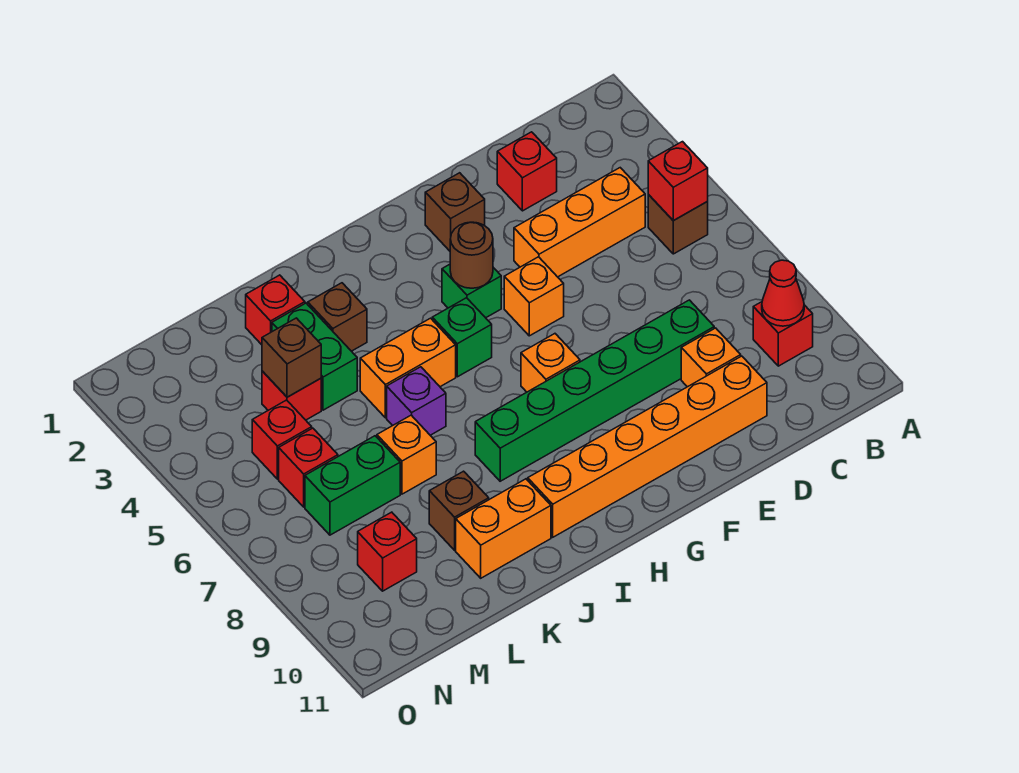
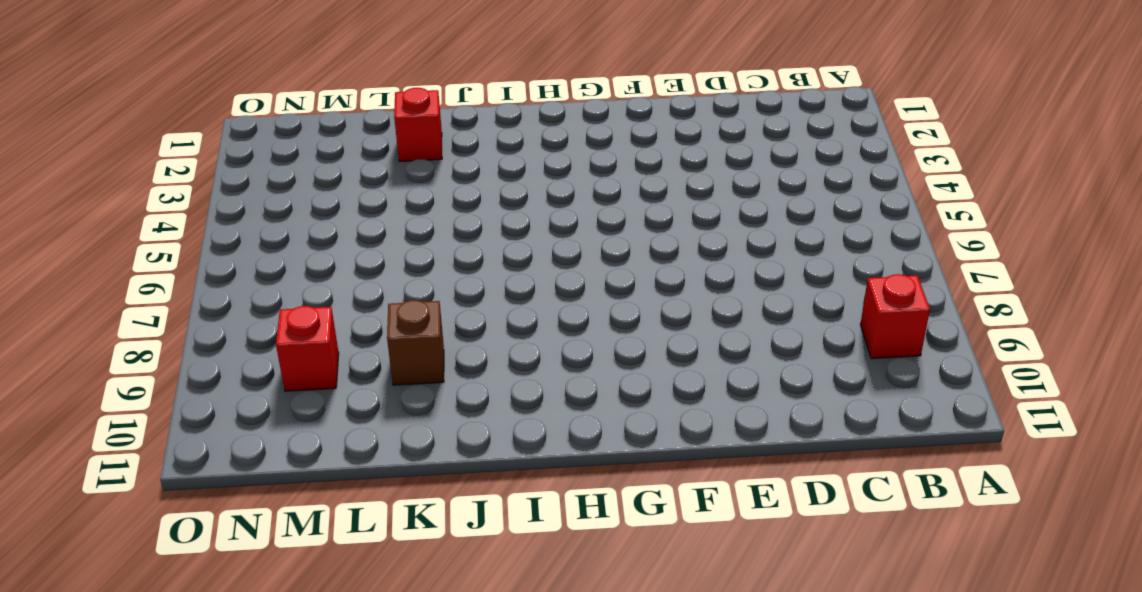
none -> brown 1x1 brick [648,195,708,254]
none -> orange 1x3 brick [514,168,645,277]
none -> red 1x1 brick [497,132,557,211]

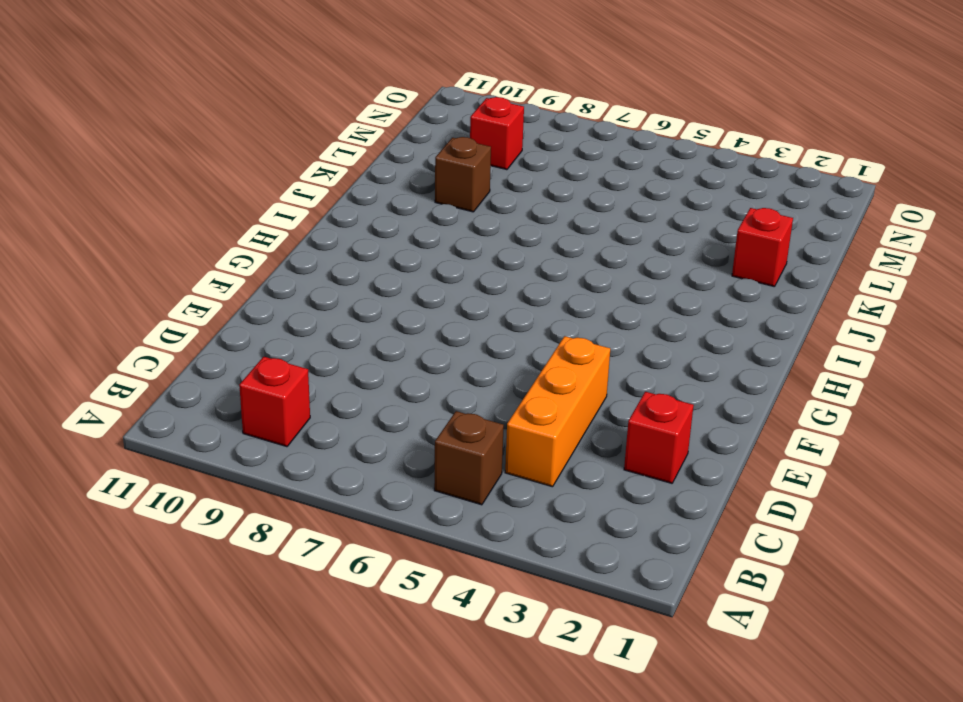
none -> green 1x6 brick [475,300,714,481]
none -> orange 1x1 brick [681,328,741,387]
none -> orange 1x6 brick [528,356,767,537]

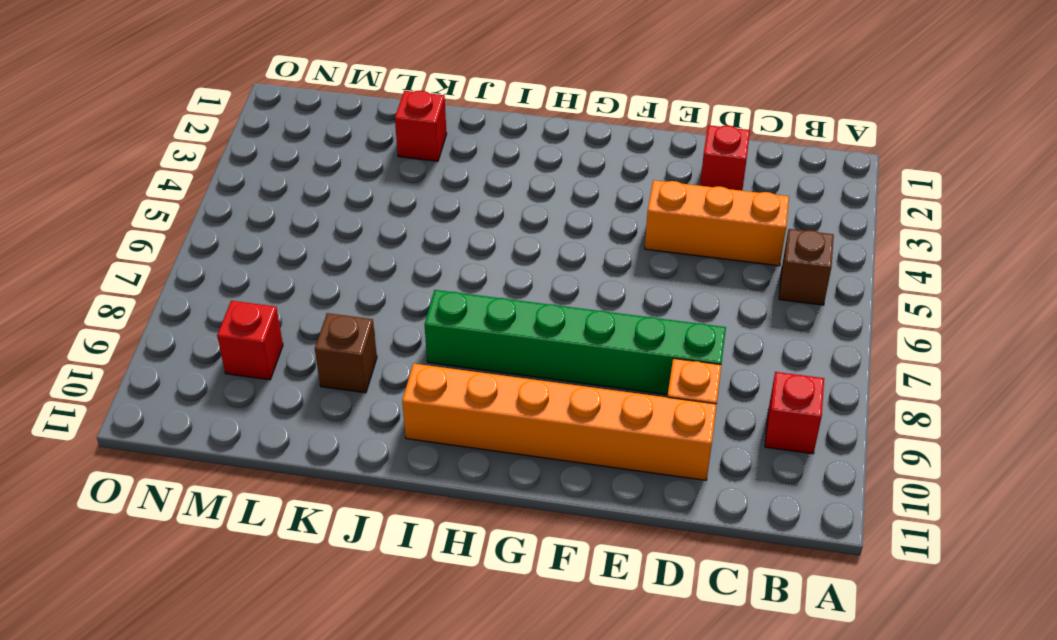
none -> brown 1x1 brick [425,173,485,251]
none -> orange 1x1 brick [504,257,564,336]
none -> green 1x1 brick [442,264,501,318]

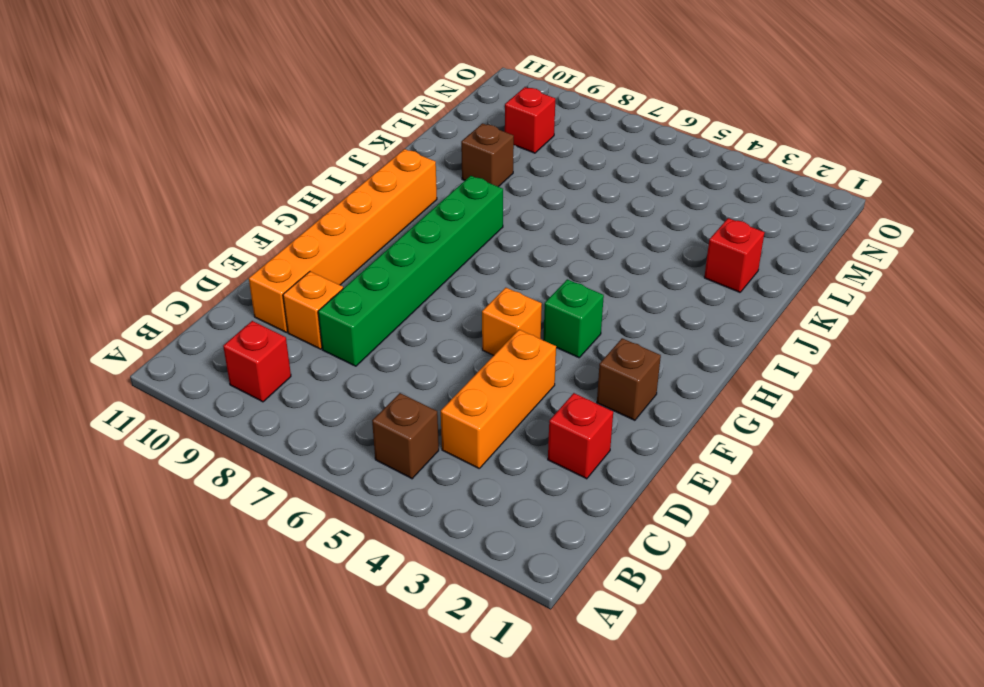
none -> orange 1x1 brick [521,334,580,392]
none -> green 1x1 brick [432,298,492,377]
none -> orange 1x2 brick [360,318,456,418]

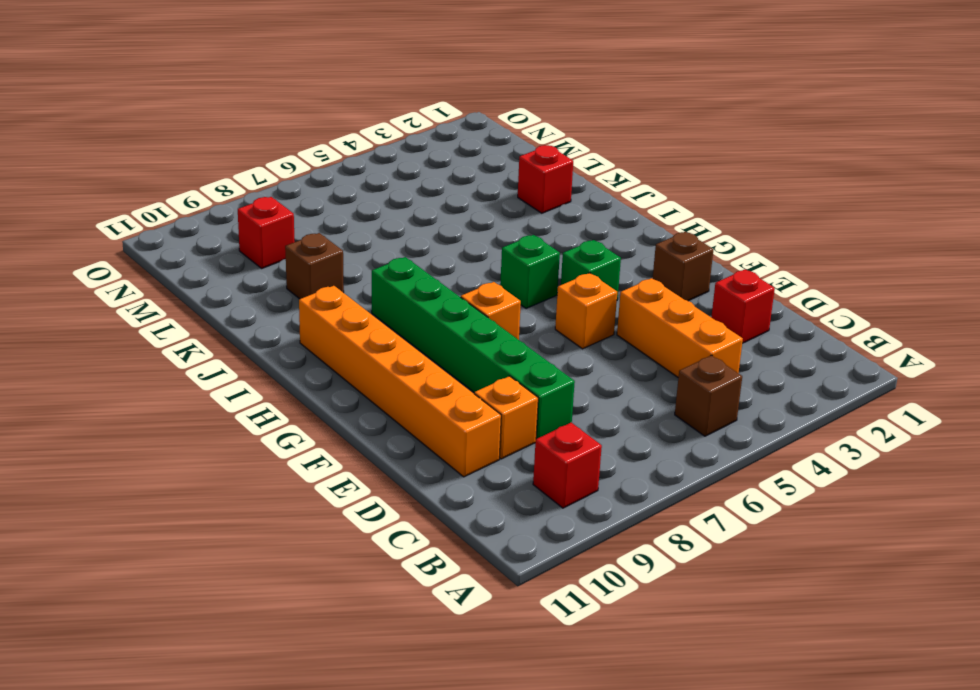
none -> orange 1x2 brick [360,318,456,418]
none -> brown 1x1 brick [308,283,367,351]
none -> purple 1x1 brick [387,367,446,435]

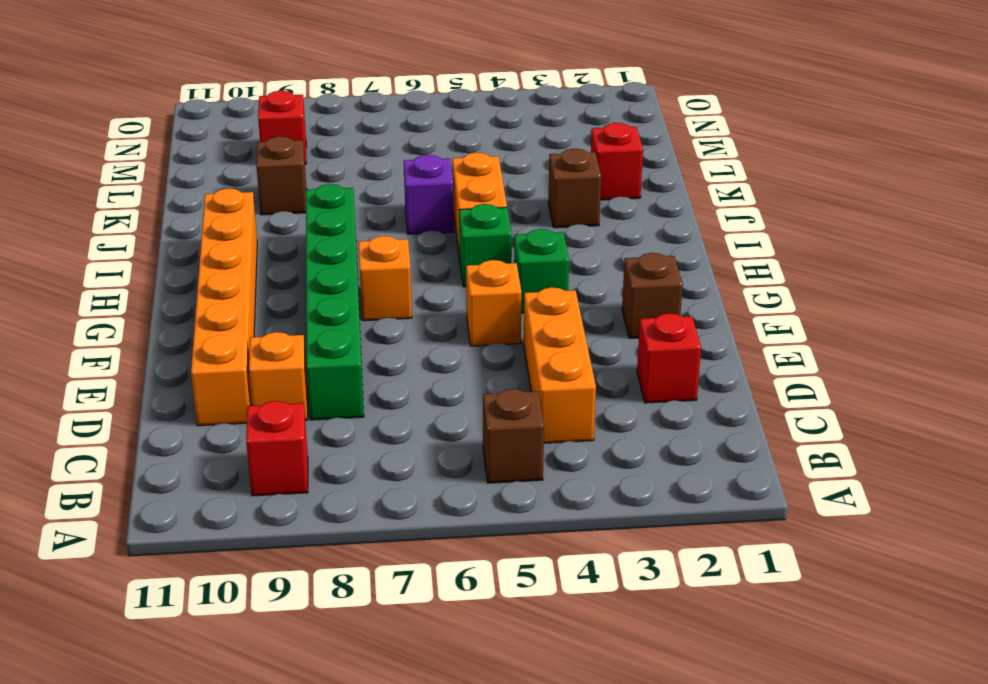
none -> orange 1x2 brick [456,479,551,578]
none -> green 1x2 brick [272,303,357,410]
none -> orange 1x1 brick [377,415,436,494]

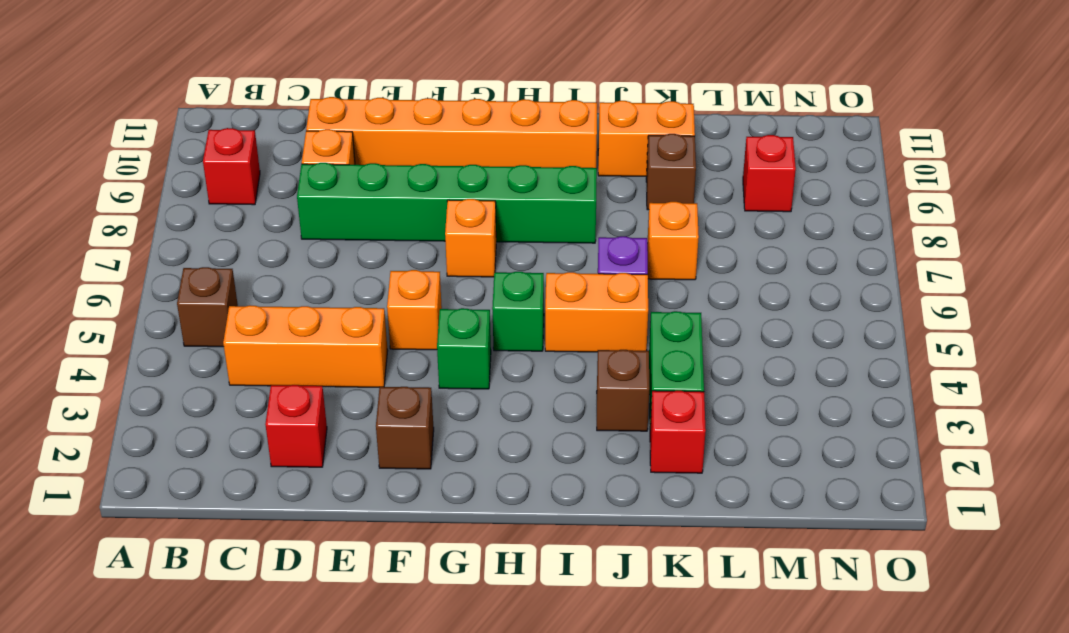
none -> red 1x1 brick [262,371,321,420]
none -> green 1x2 brick [305,436,400,535]
none -> red 1x1 brick [252,400,312,479]

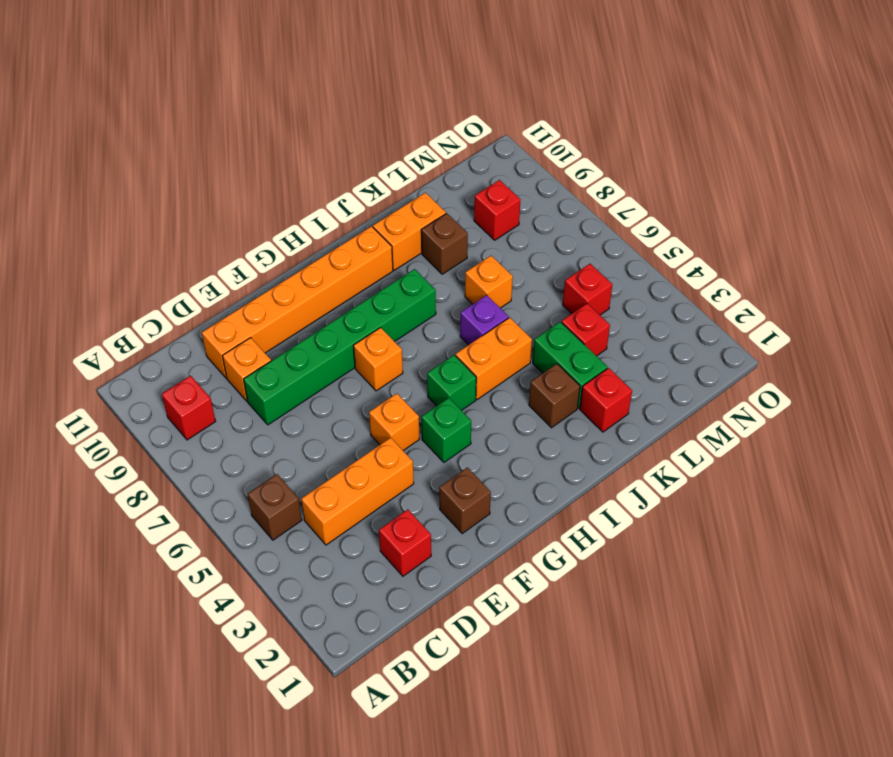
none -> green 1x2 brick [305,436,400,535]
none -> red 1x1 brick [279,428,338,507]
none -> red 1x1 brick [648,142,708,221]

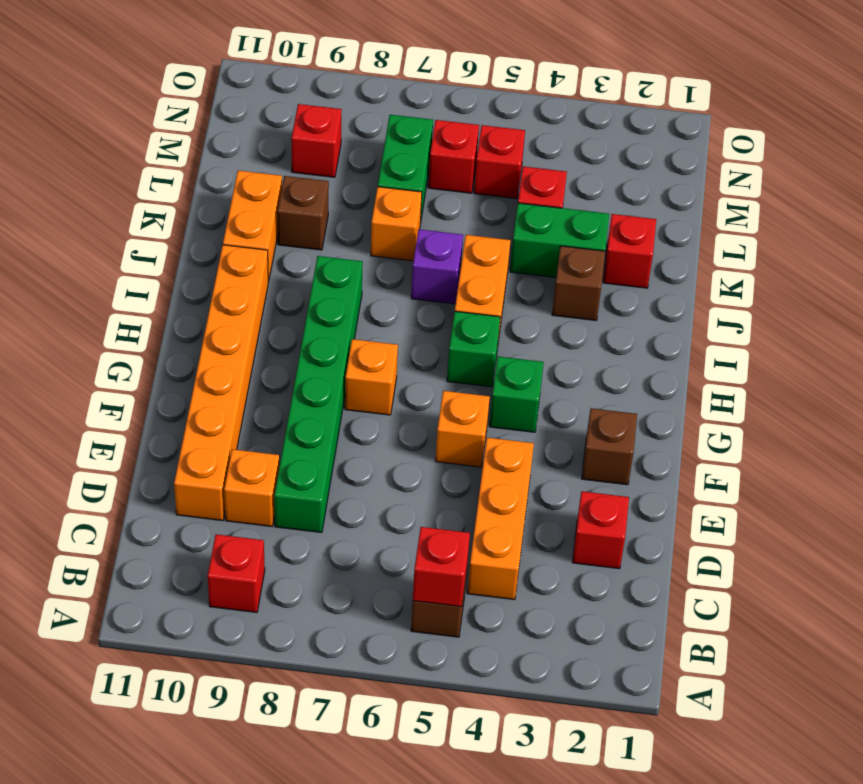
none -> red 1x1 cone [762,260,804,326]
none -> brown 1x1 round brick [450,222,493,288]
none -> brown 1x1 brick [262,318,321,397]

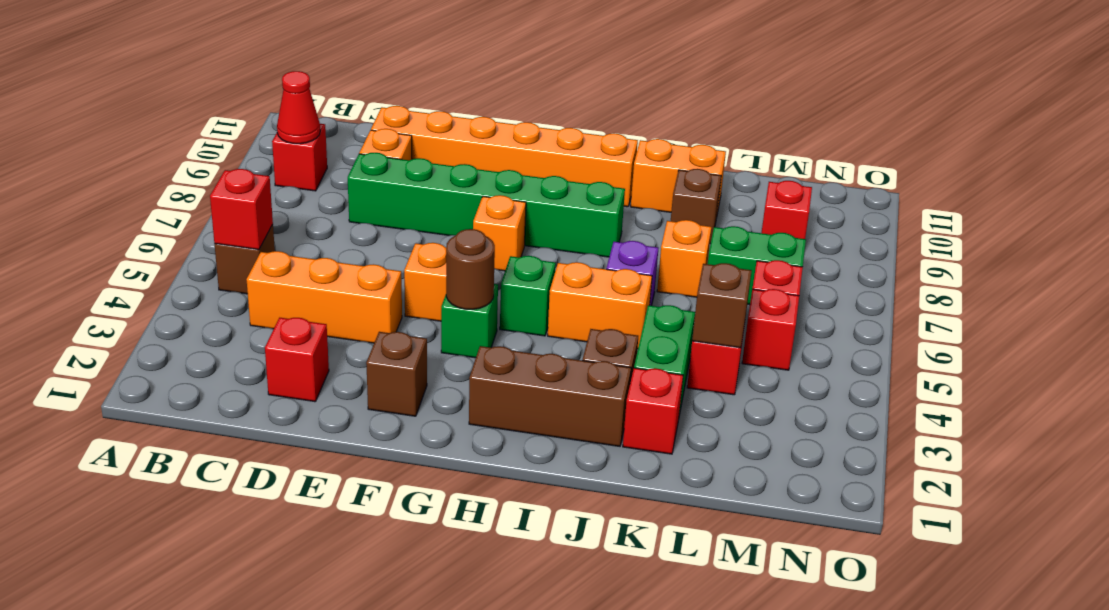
brown 1x3 brick [469,346,631,446] -> none

